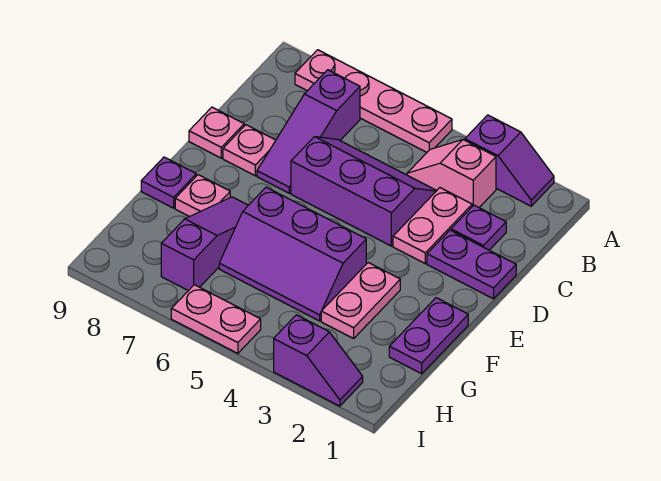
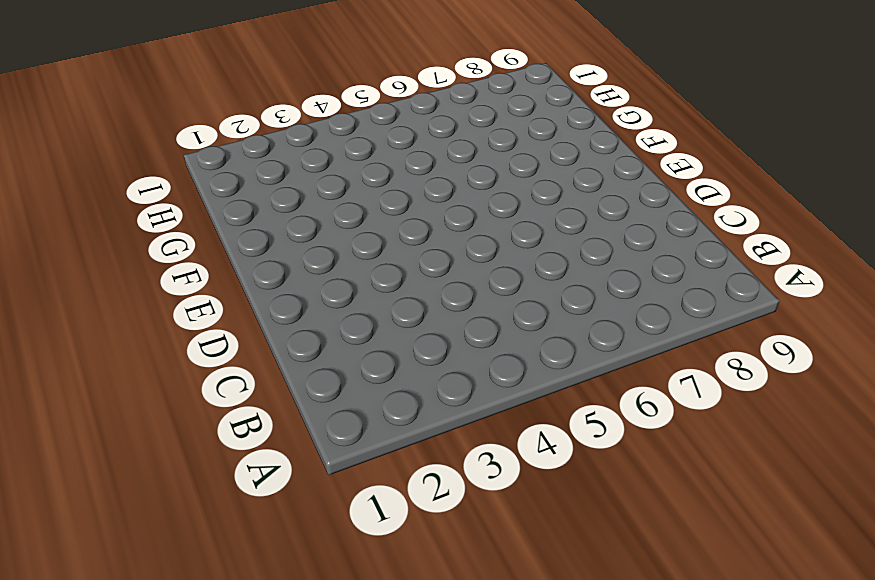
none -> purple 1x2 slope [465,115,554,206]
none -> pink 1x4 plate [295,50,452,152]
none -> pink 1x2 slope [407,140,496,207]

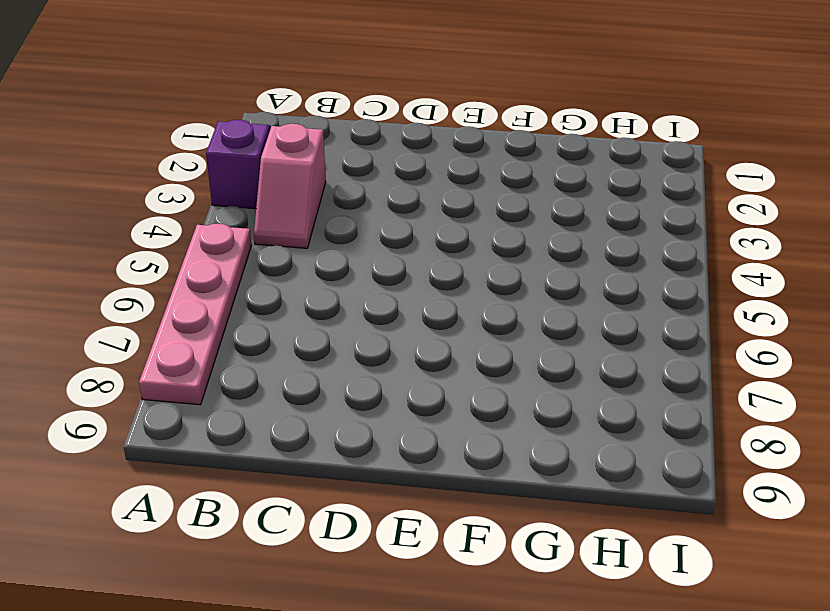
none -> purple 1x3 slope [257,70,360,193]
none -> purple 1x1 plate [451,205,506,250]
none -> pink 1x2 plate [393,188,472,264]

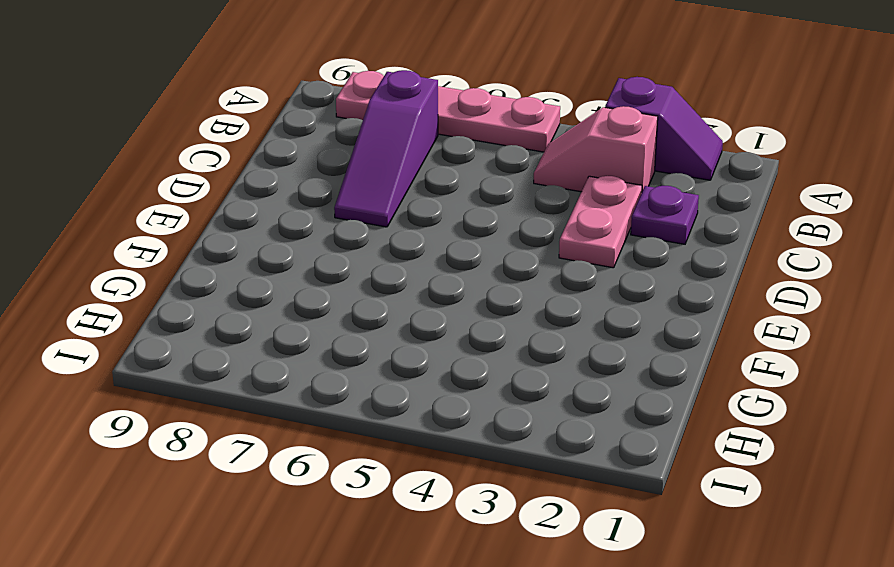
none -> purple 2x3 slope [291,137,437,246]
none -> purple 1x2 plate [427,230,516,299]
none -> pink 1x1 plate [223,125,276,176]

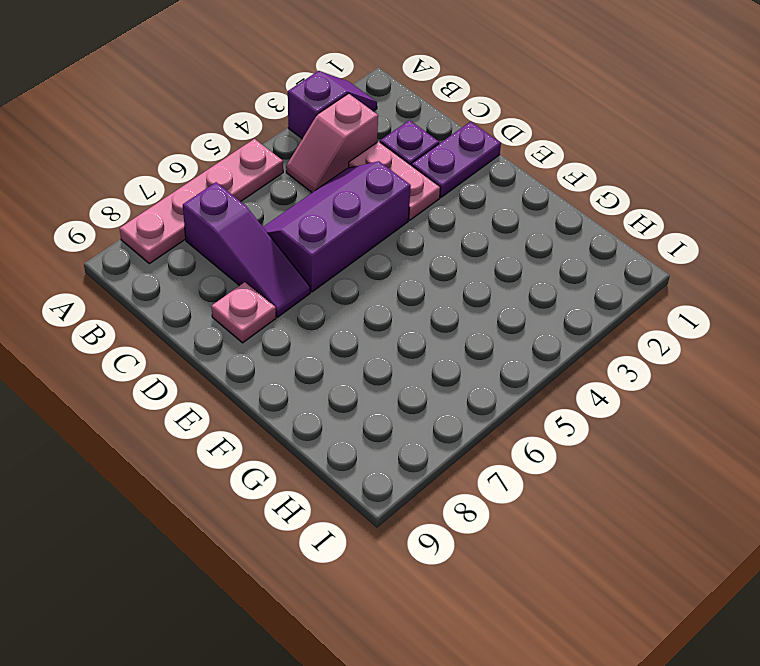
none -> pink 1x1 plate [189,107,244,158]
none -> purple 1x2 plate [389,298,468,374]
none -> pink 1x2 plate [321,263,400,338]

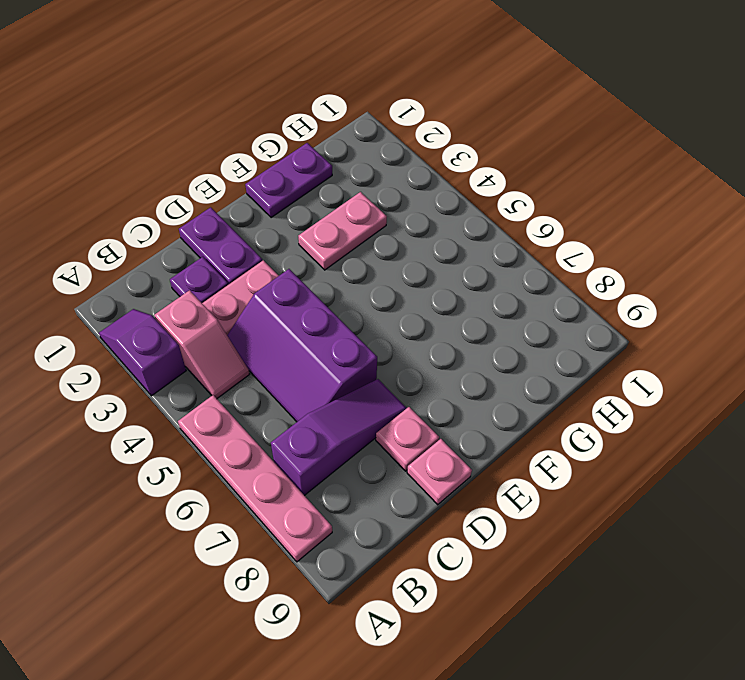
none -> purple 2x3 slope [219,187,366,321]
none -> purple 1x3 slope [161,197,248,291]
none -> pink 1x1 plate [175,175,230,217]

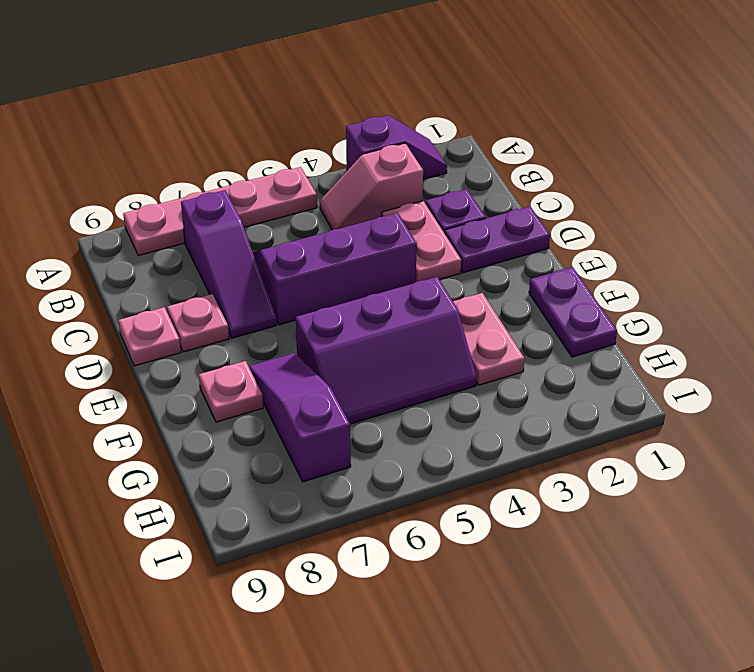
none -> purple 1x1 plate [141,157,196,208]
none -> purple 1x2 slope [274,315,363,406]
none -> pink 1x2 plate [171,285,261,353]

